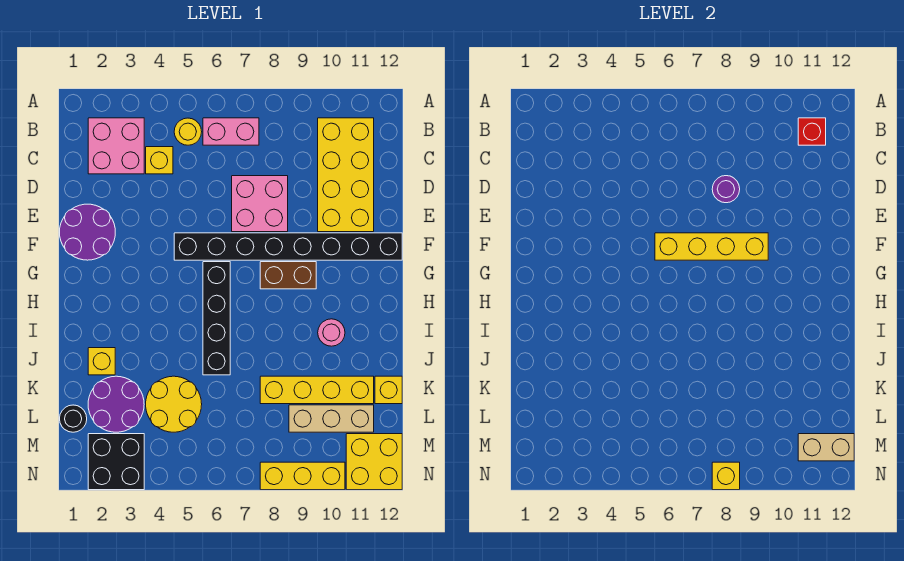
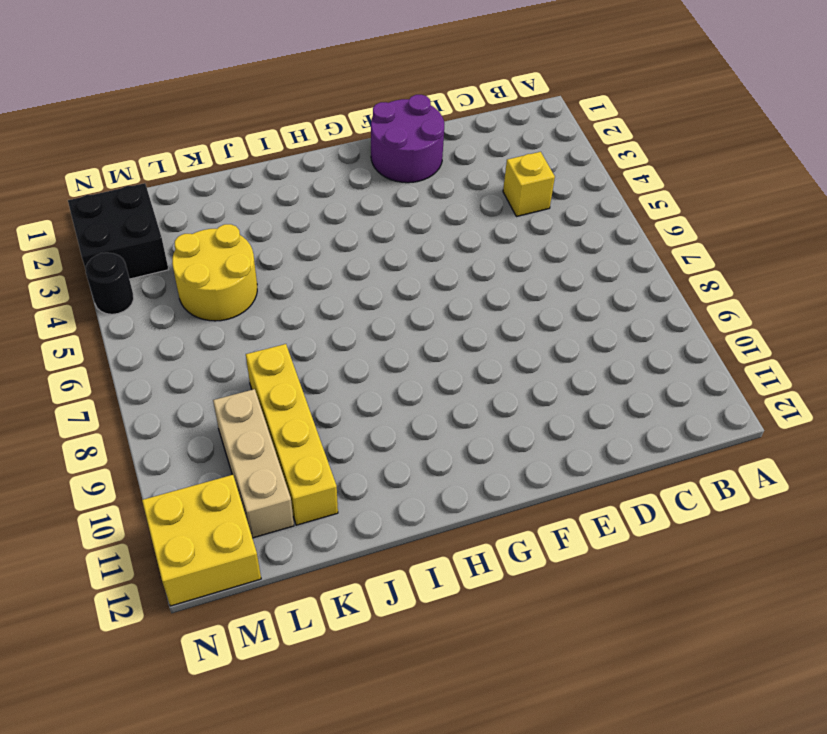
black 1x1 round brick [85,253,134,314] -> black 1x1 round brick moved to [60,405,87,432]
none -> pink 2x2 brick [88,118,144,174]
none -> yellow 1x1 round brick [174,118,202,145]
none -> pink 1x2 brick [203,118,259,145]

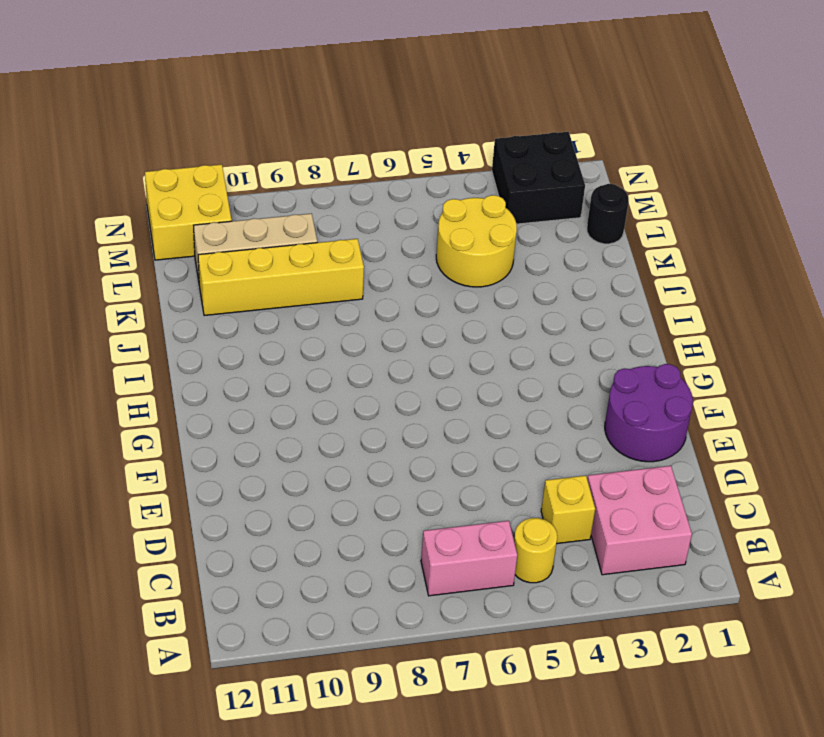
none -> yellow 2x4 brick [318,118,374,232]
none -> pink 2x2 brick [232,176,288,232]
none -> black 1x8 brick [174,233,402,260]

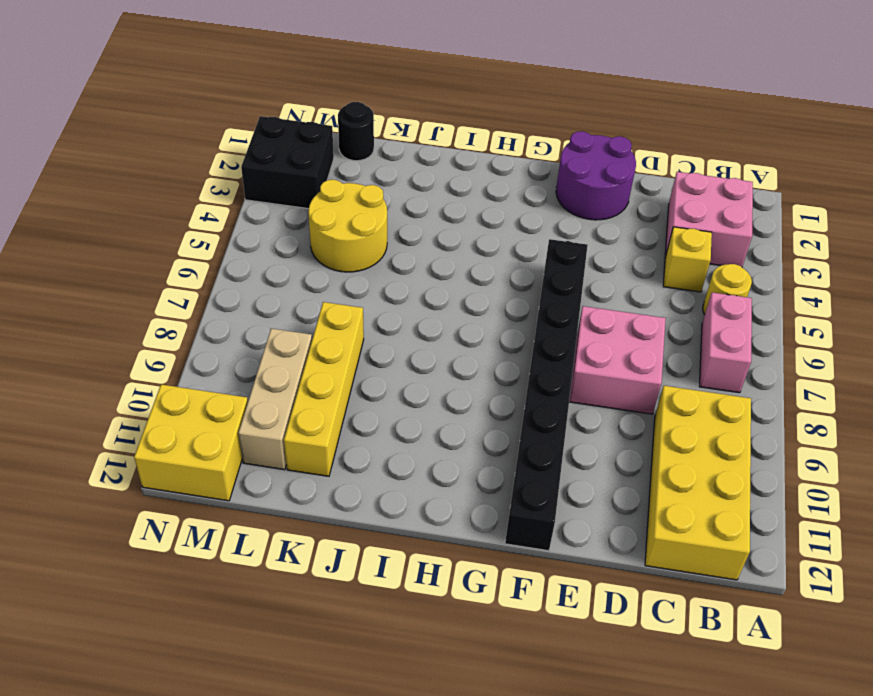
yellow 2x4 brick [645,386,751,580] -> yellow 2x4 brick turned to [318,118,374,232]
none -> black 1x4 brick [203,262,230,375]
none -> brown 1x2 brick [260,262,316,289]
none -> pink 1x1 round brick [318,319,345,346]

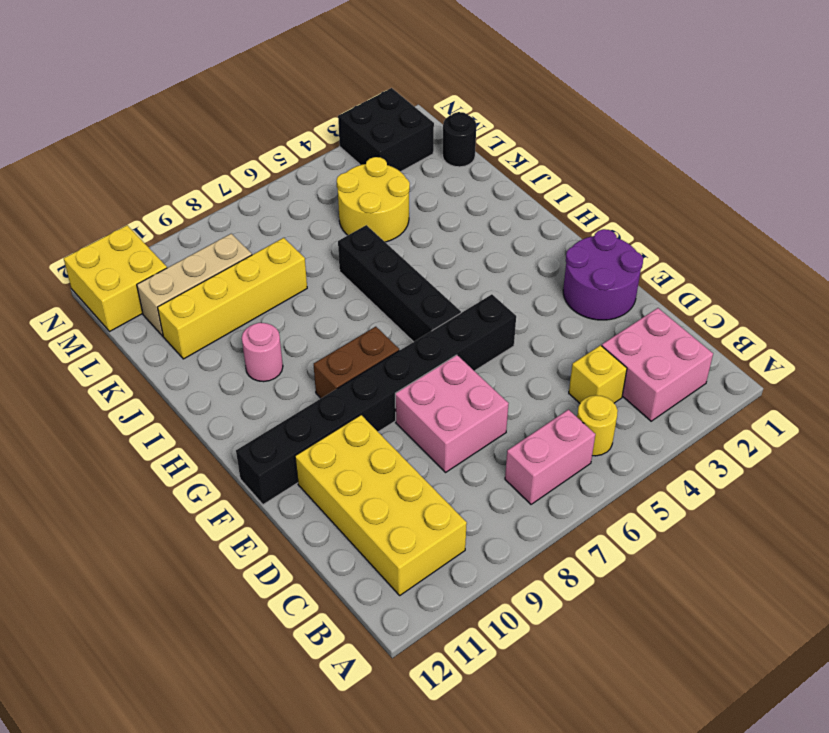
none -> yellow 1x1 brick [88,348,115,375]
none -> purple 2x2 round brick [88,376,144,432]
none -> yellow 1x1 brick [375,376,402,404]

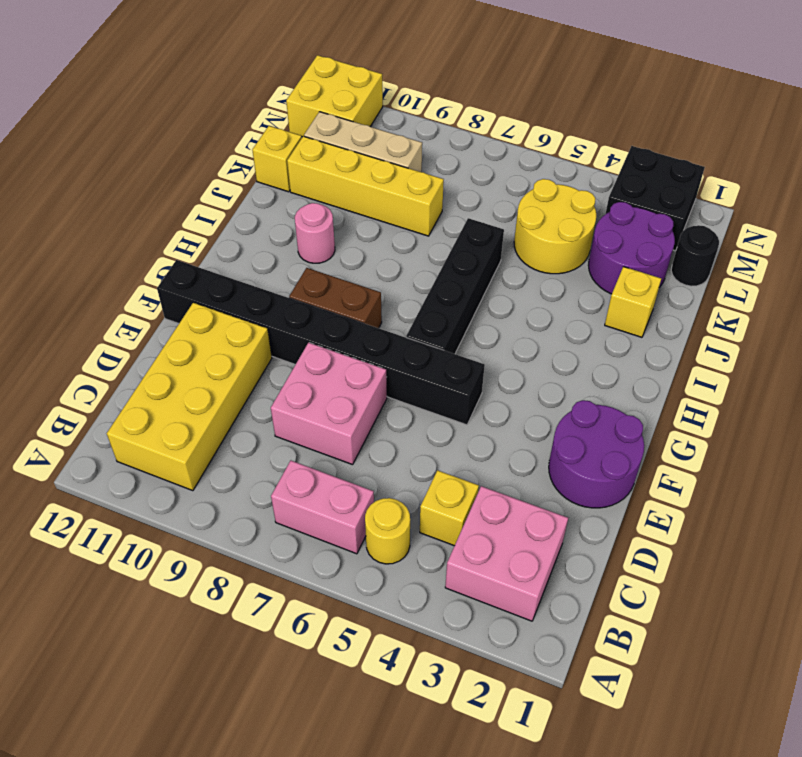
none -> yellow 1x3 brick [260,462,345,490]
none -> red 1x1 brick [798,118,826,145]
none -> purple 1x1 round brick [712,176,740,203]

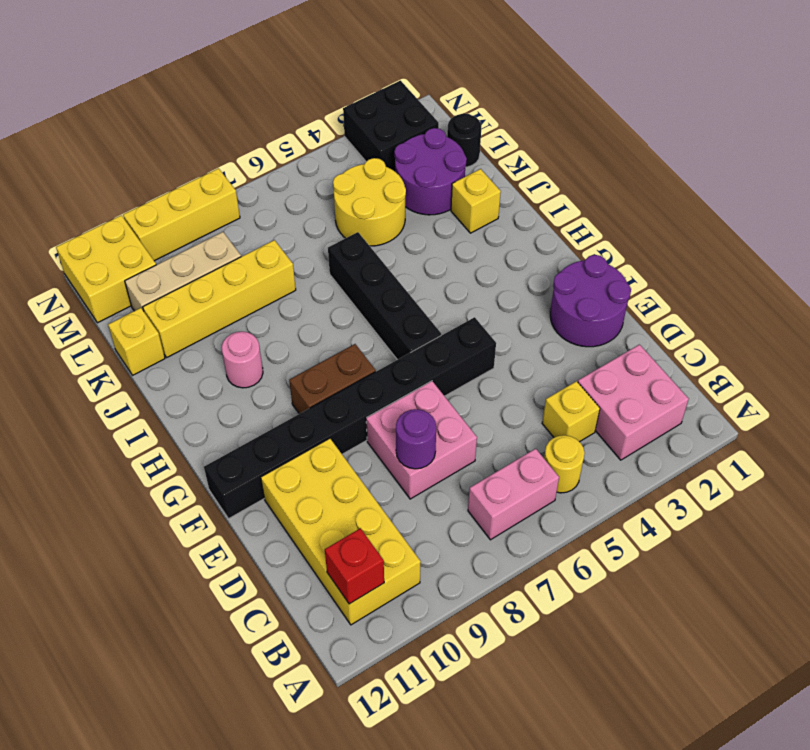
none -> yellow 1x4 brick [655,233,768,260]
none -> tan 1x2 brick [798,434,854,461]
none -> yellow 1x1 brick [712,462,740,490]

